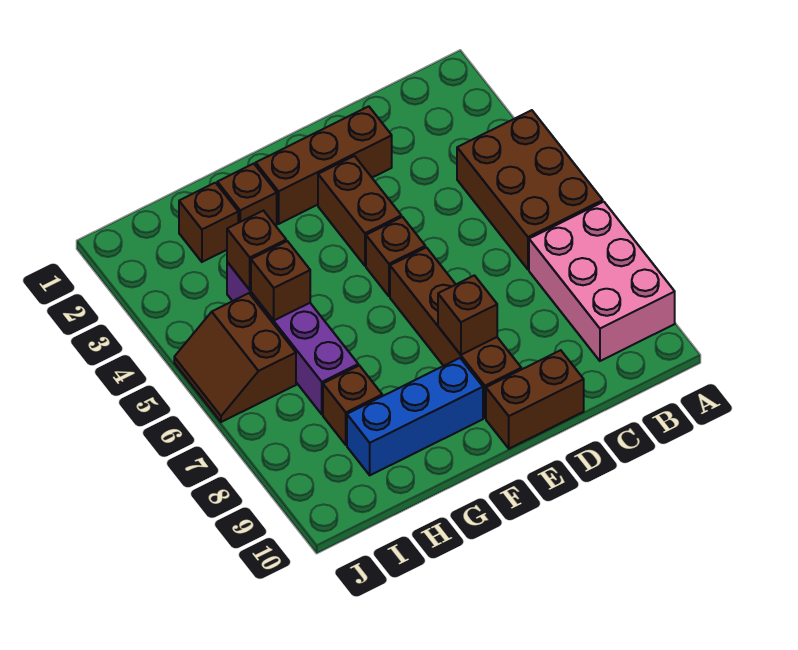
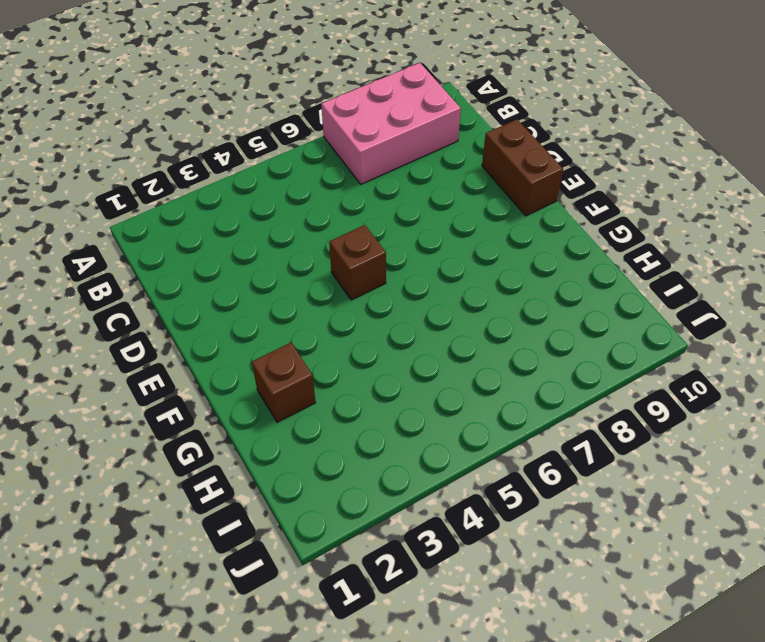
none -> brown 2x3 brick [457,110,603,270]
none -> brown 1x3 brick [256,106,392,224]
none -> brown 1x2 brick [318,156,401,266]

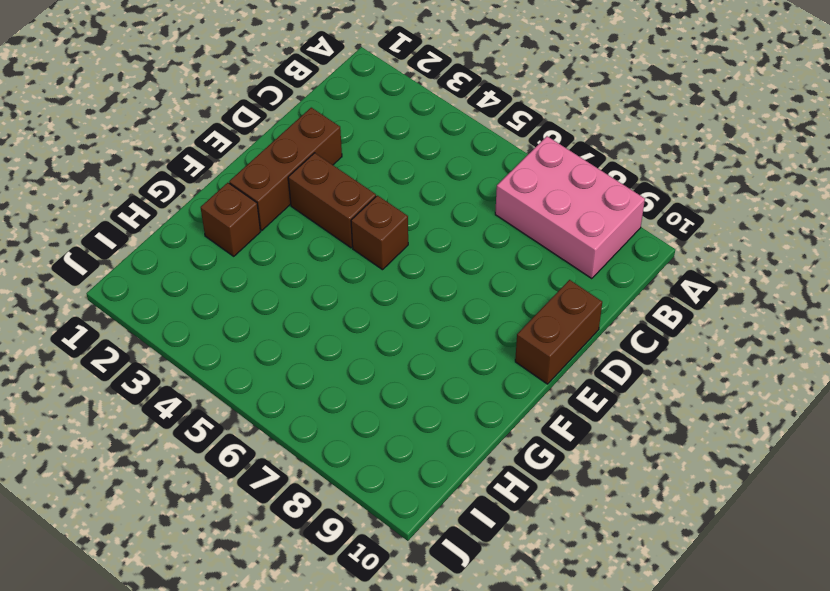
none -> brown 2x3 brick [457,110,603,270]
none -> brown 1x4 brick [390,247,521,418]
none -> blue 1x3 brick [347,358,483,475]

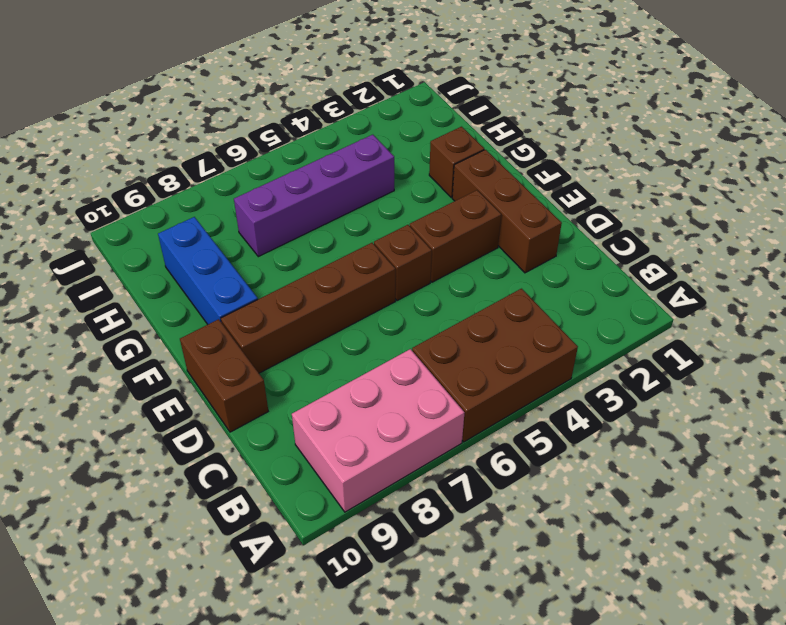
none -> brown 1x1 brick [179,183,238,262]
none -> brown 1x1 brick [323,366,382,445]
none -> brown 2x2 slope [174,293,296,422]

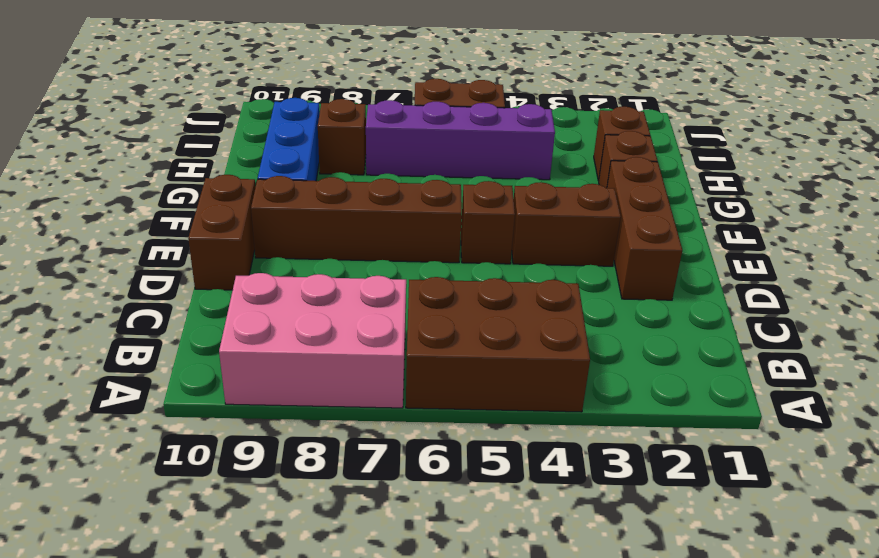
none -> brown 1x1 brick [438,275,497,355]
none -> brown 1x1 brick [227,211,286,290]
none -> brown 1x1 brick [251,241,310,320]

